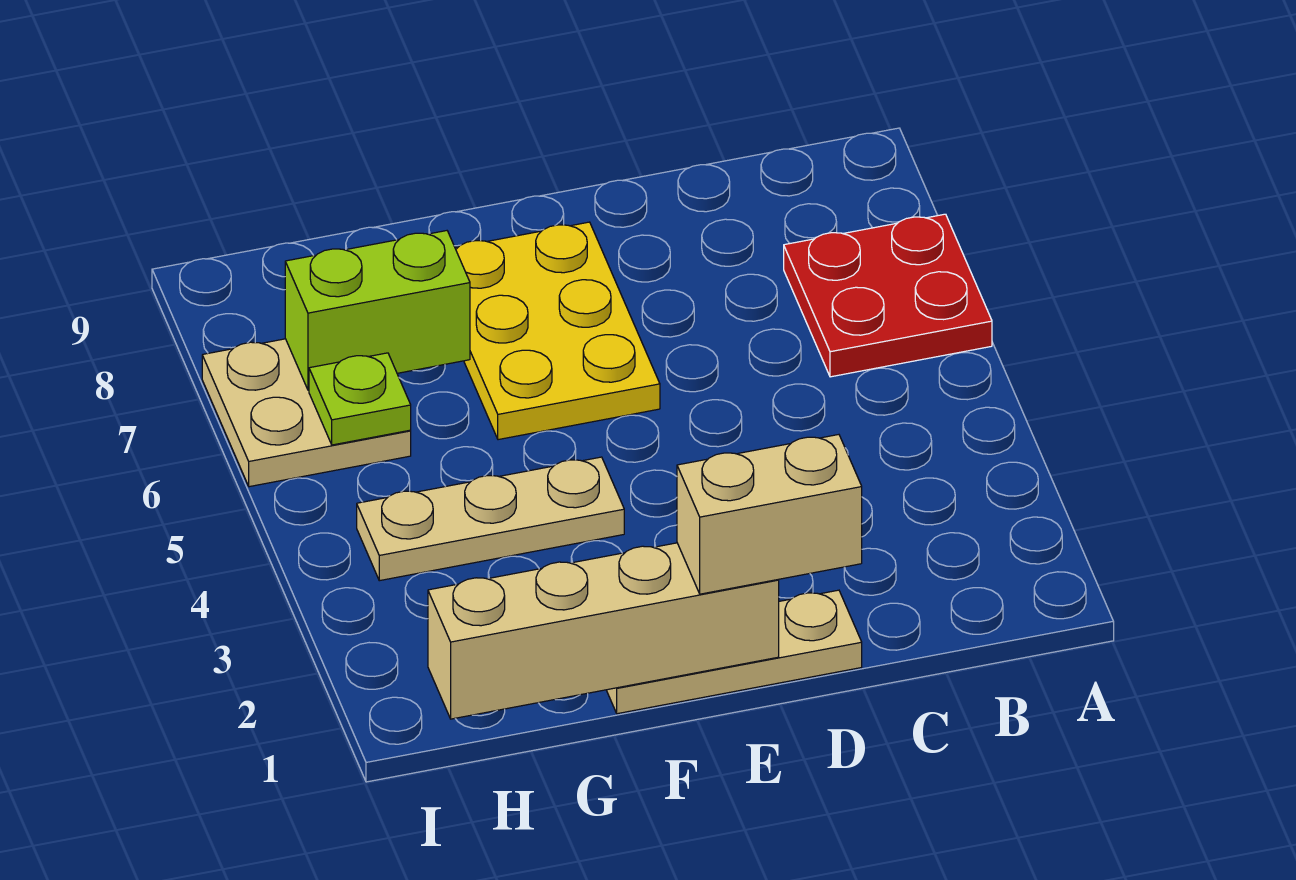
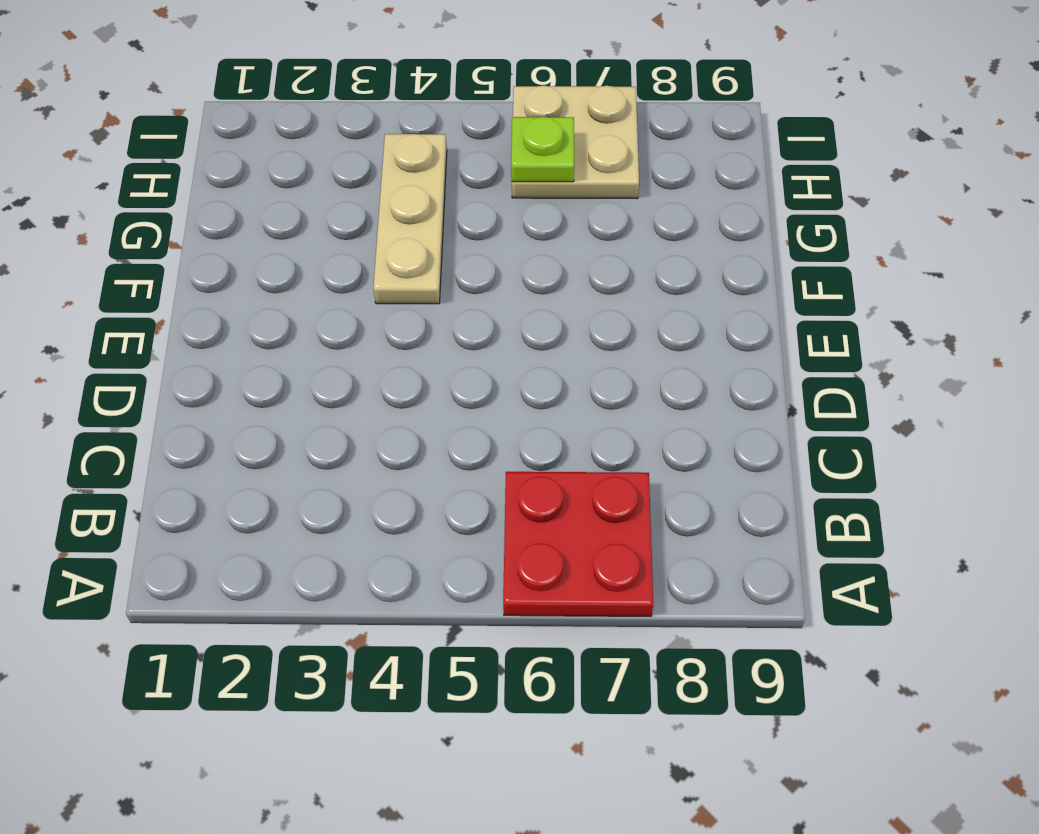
none -> tan 1x3 plate [607,590,862,714]
none -> yellow 2x3 plate [455,222,660,440]

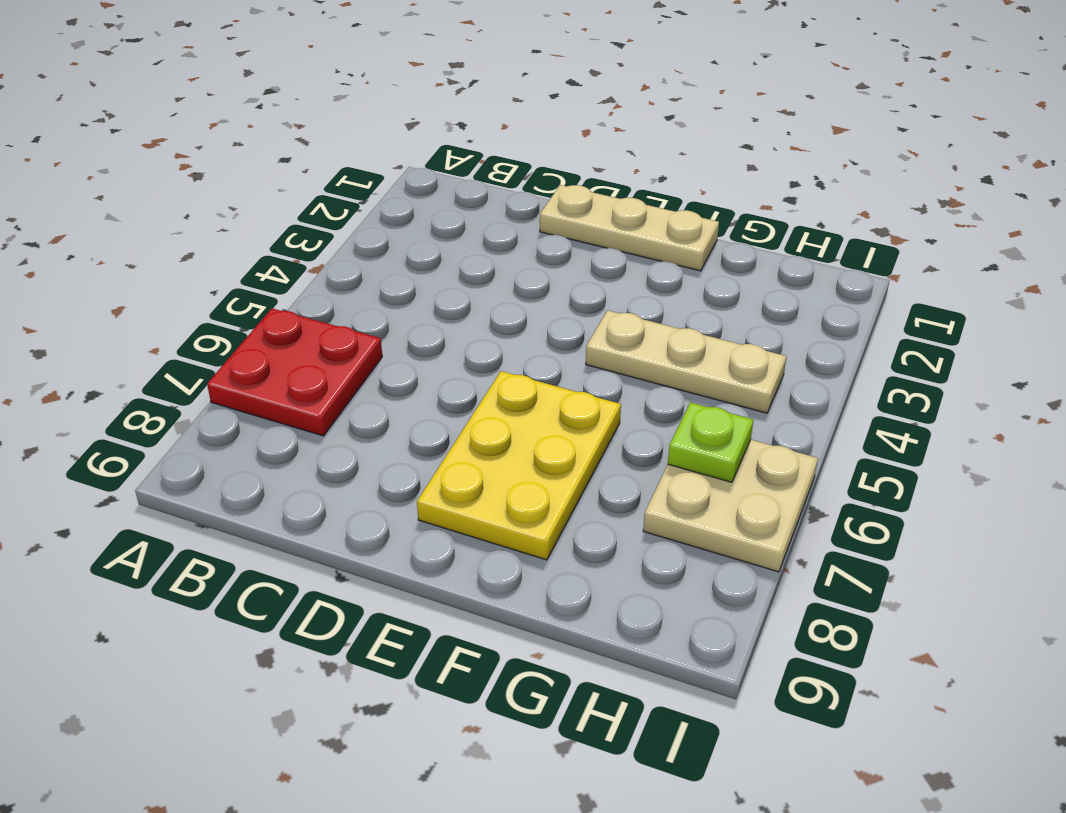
none -> tan 1x4 brick [428,543,779,719]
none -> lime 1x2 brick [285,231,470,390]

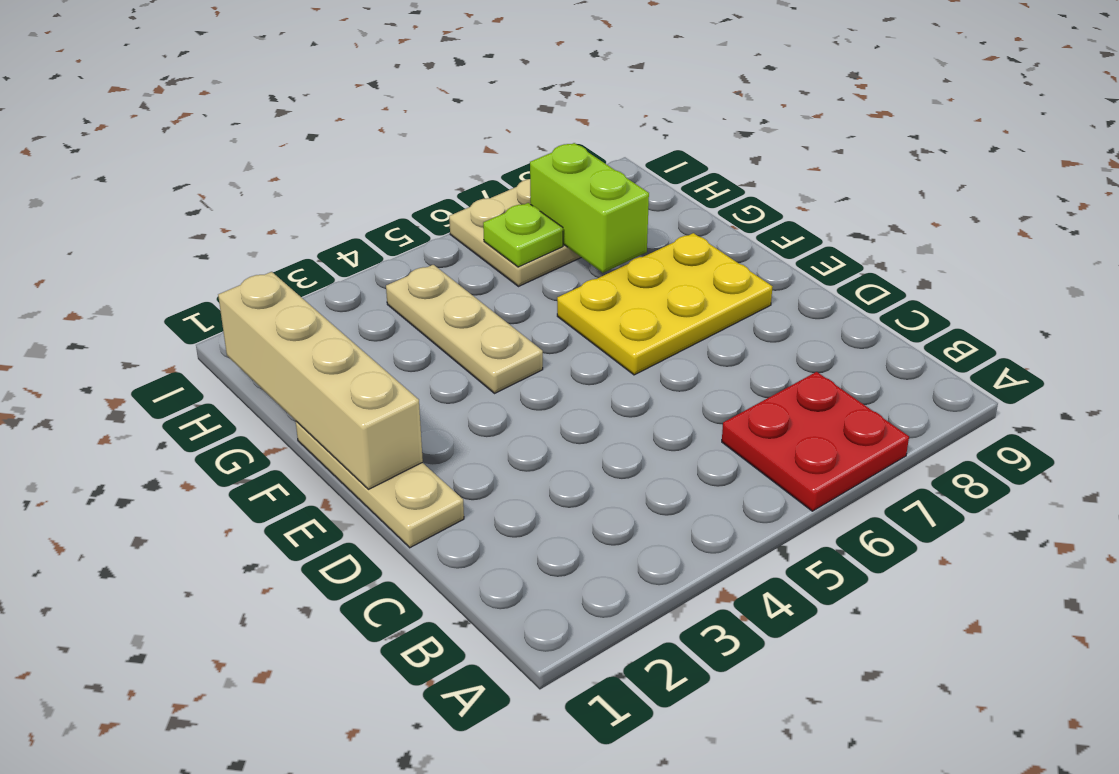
none -> tan 1x2 brick [677,435,862,594]

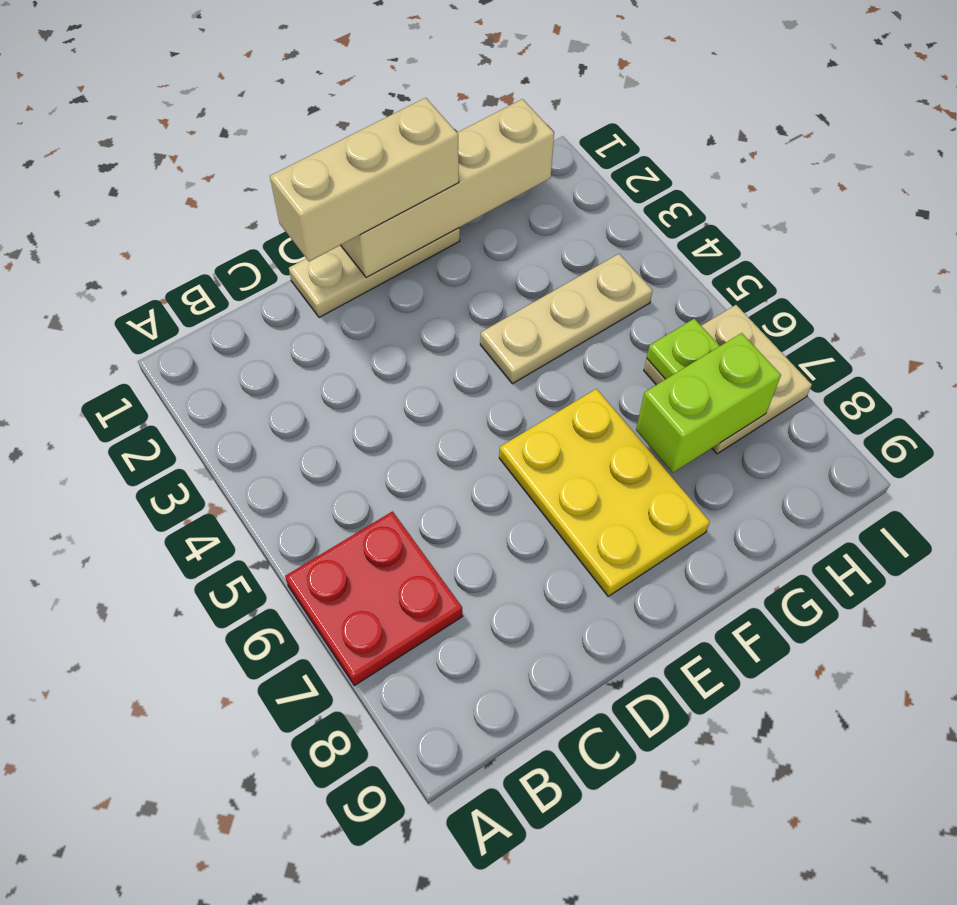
tan 1x3 brick [270,98,459,262] -> tan 1x2 brick [677,435,862,594]

